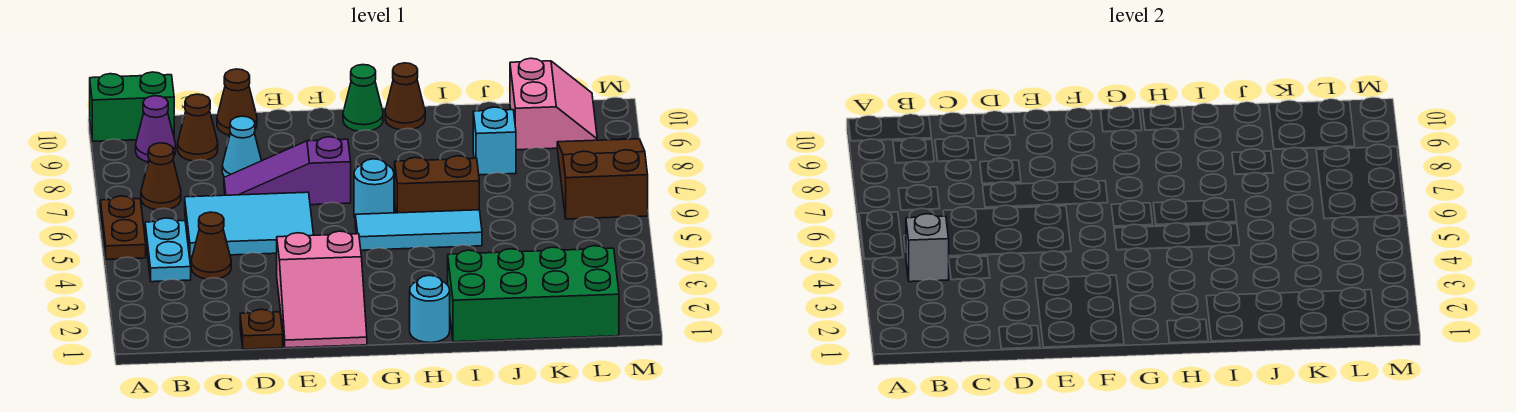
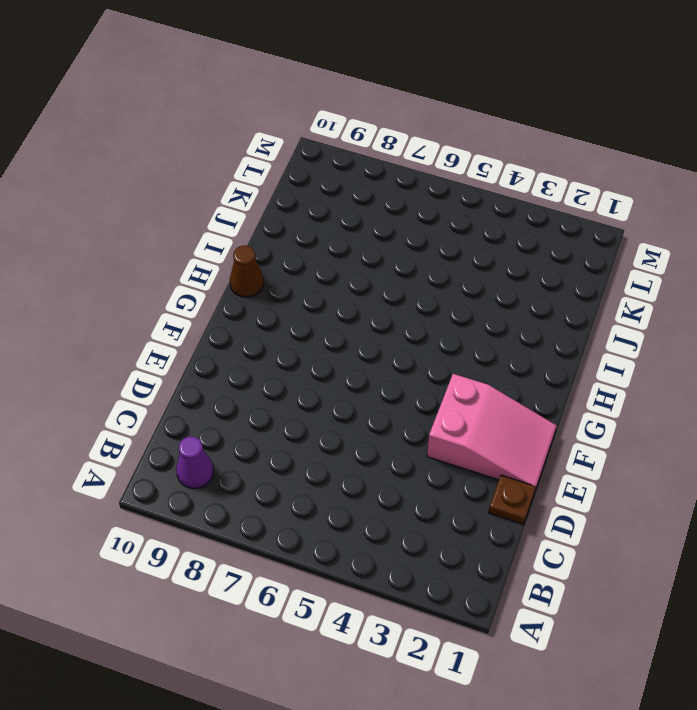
none -> brown 1x2 plate [100,196,146,260]
none -> green 1x2 brick [90,72,174,141]
none -> cyan 1x2 plate [145,218,191,282]

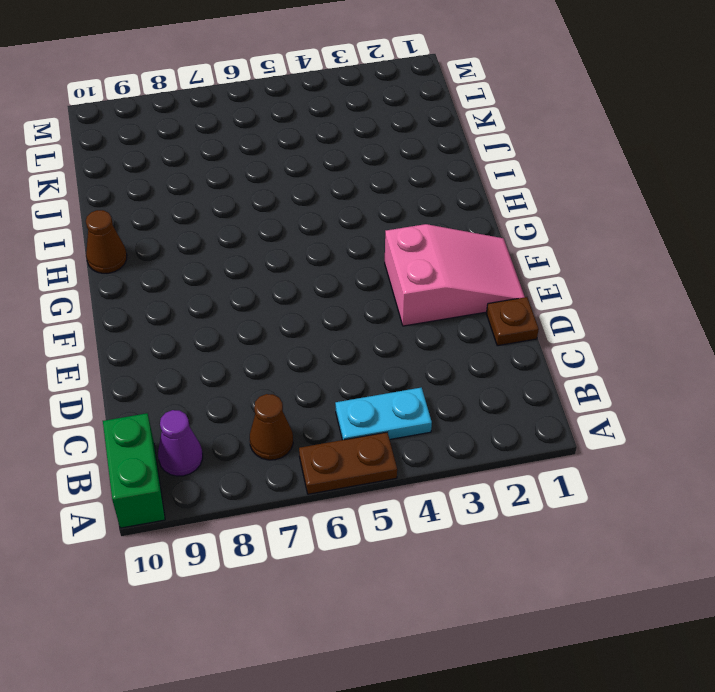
none -> brown 1x1 cone [191,212,231,279]
none -> cyan 2x3 tile [185,192,313,256]
none -> brown 1x1 cone [178,94,218,161]

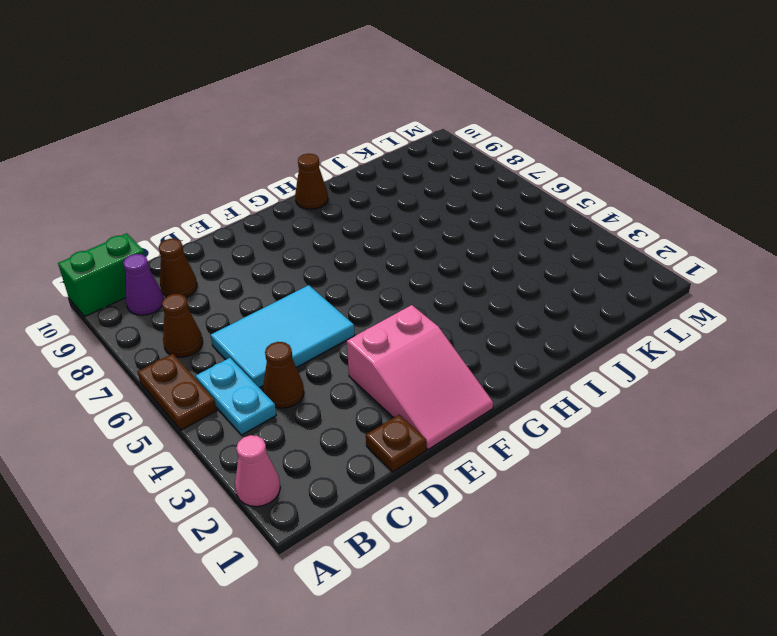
pink 1x1 cone [235,435,280,507] -> none
none -> purple 1x3 slope [224,137,351,205]
none -> cyan 1x1 cone [222,116,261,177]
none -> brown 1x1 cone [217,69,257,135]

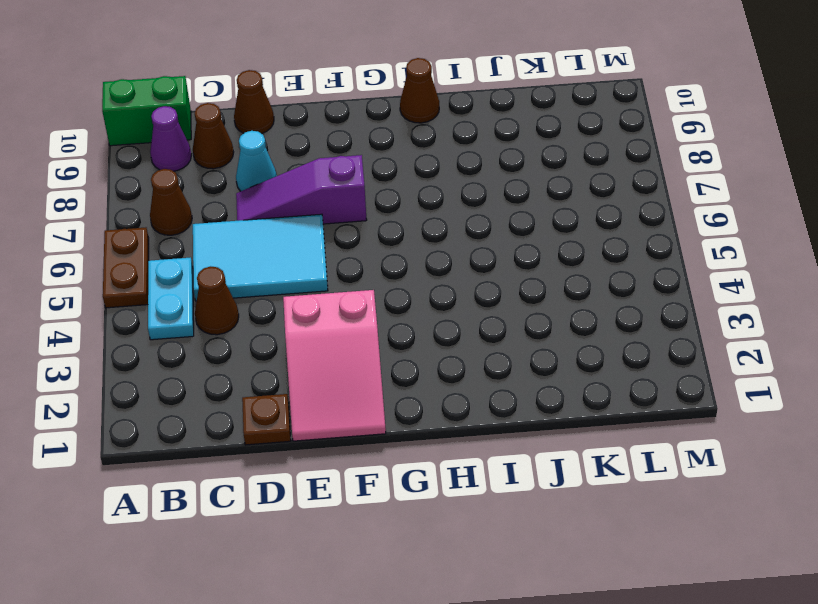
none -> cyan 1x3 tile [355,210,482,250]
none -> cyan 1x1 round brick [354,159,394,217]
none -> green 1x1 cone [343,65,383,131]

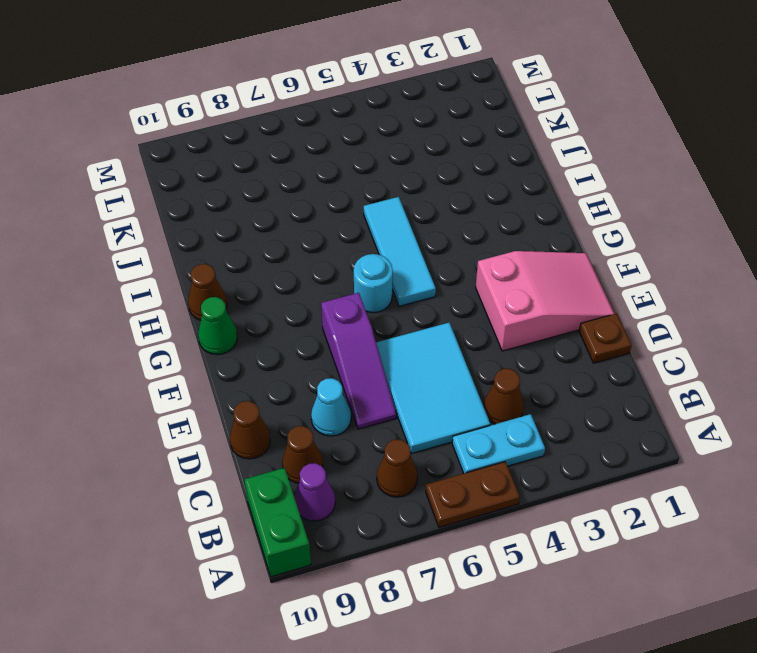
none -> cyan 1x1 round brick [410,276,450,343]
none -> brown 1x2 brick [395,156,479,213]
none -> green 2x4 brick [448,246,619,342]

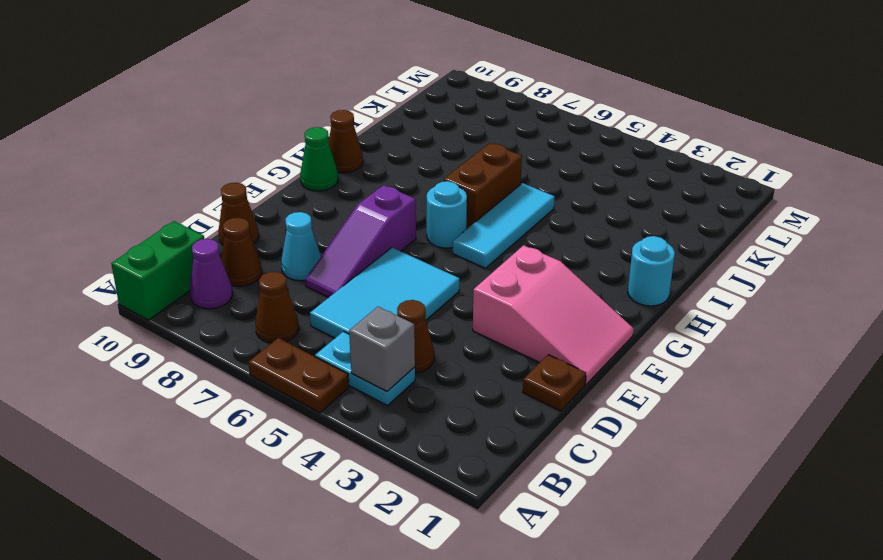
none -> green 2x4 brick [448,246,619,342]
none -> cyan 1x1 brick [473,107,516,175]
none -> pink 2x2 slope [510,58,597,150]

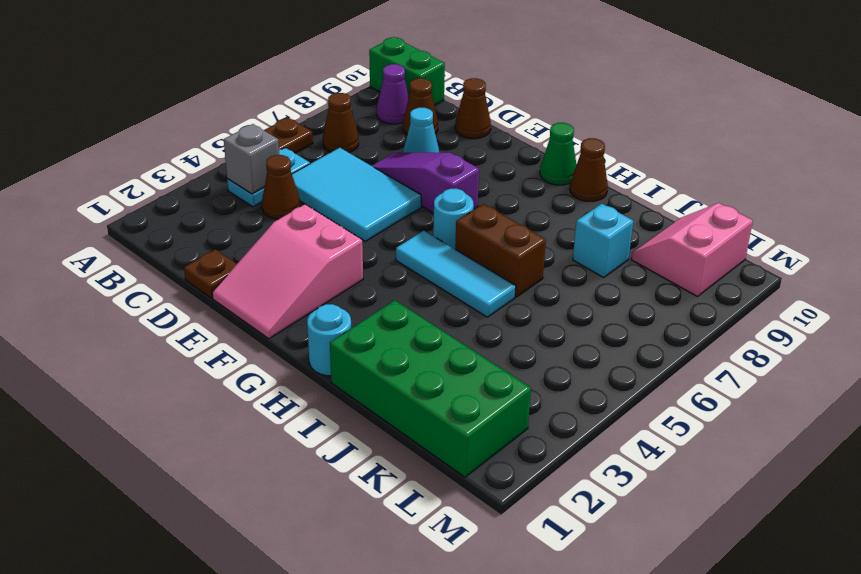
pink 2x2 slope [631,203,753,296] -> pink 2x2 slope turned to [510,58,597,150]
none -> brown 2x3 slope [557,139,648,219]

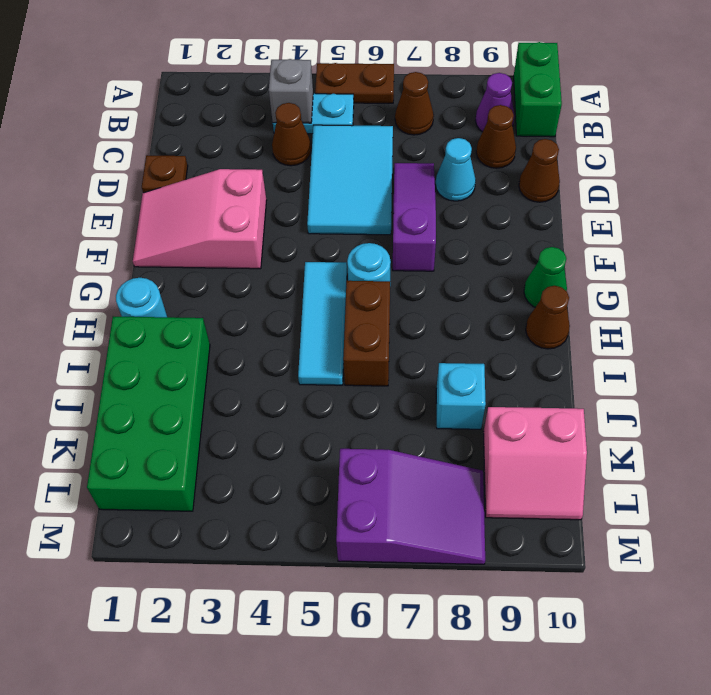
purple 2x3 slope [336,449,485,564] -> brown 2x3 slope [557,139,648,219]

